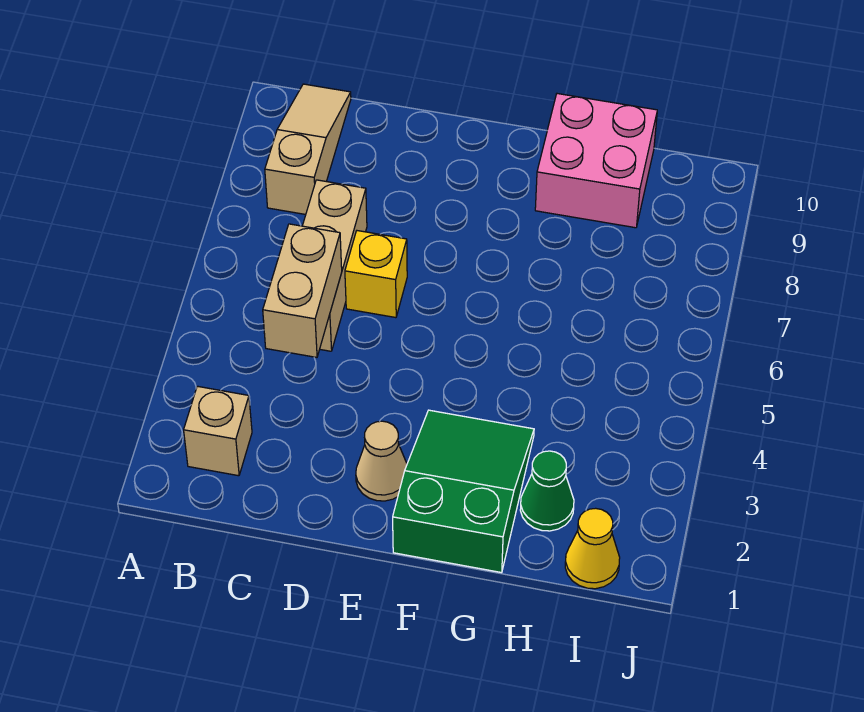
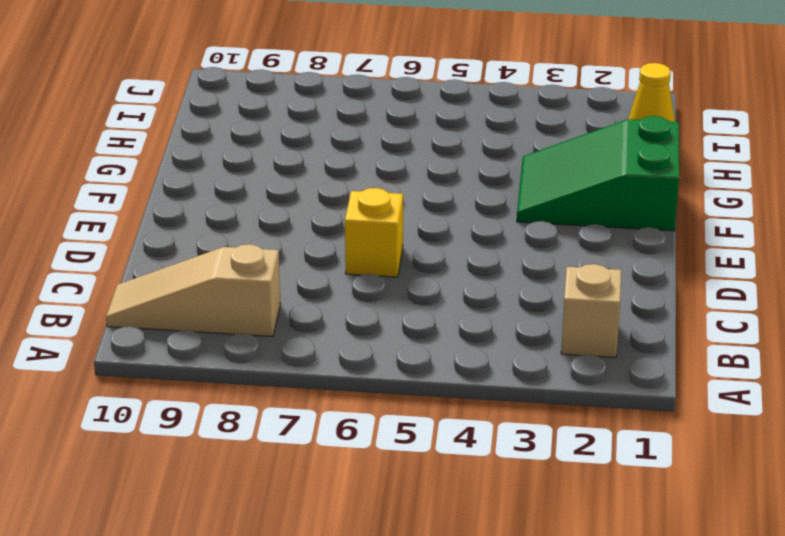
none -> tan 1x3 brick [303,180,367,351]
none -> tan 1x1 cone [356,421,407,501]

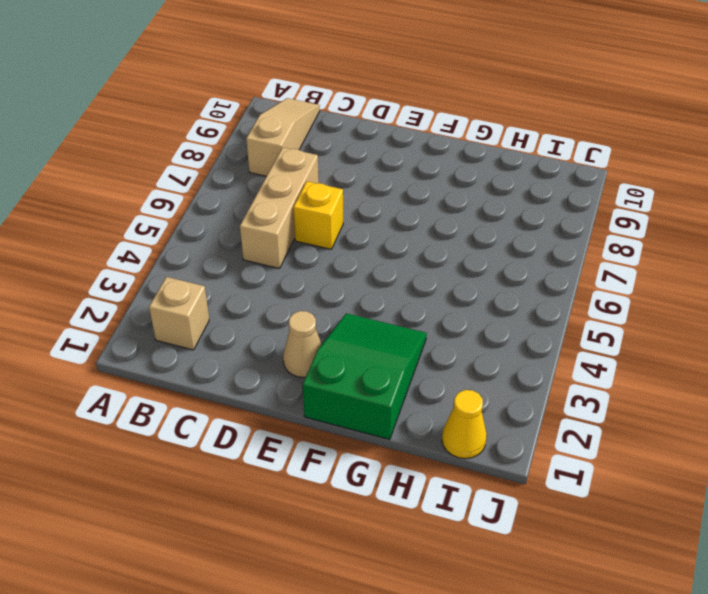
none -> pink 2x2 brick [535,94,657,228]
none -> green 1x1 cone [520,451,574,531]

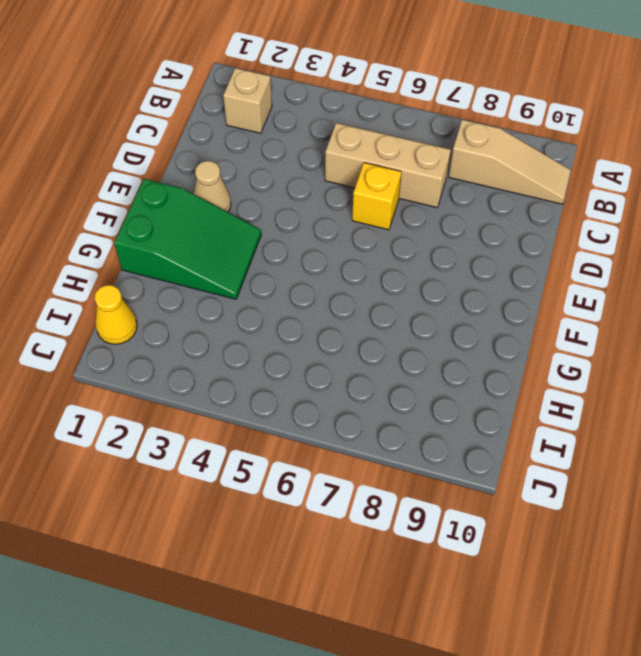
none -> pink 2x2 brick [535,94,657,228]
none -> green 1x1 cone [520,451,574,531]

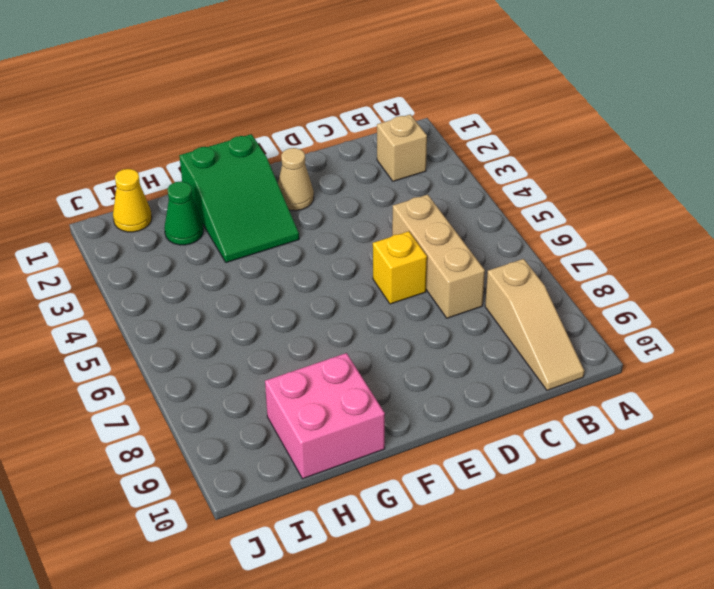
none -> tan 1x2 brick [263,224,342,357]

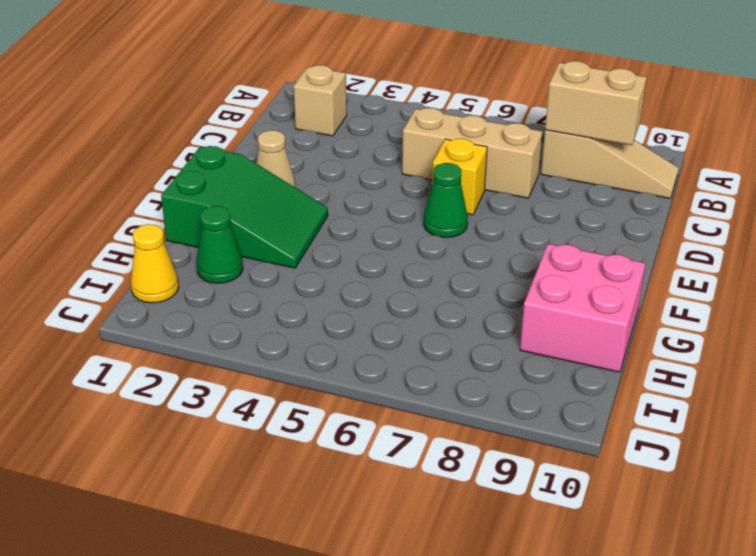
tan 1x2 brick [545,61,646,145] -> tan 1x2 brick moved to [263,224,342,357]
green 1x1 cone [424,163,468,237] -> none

